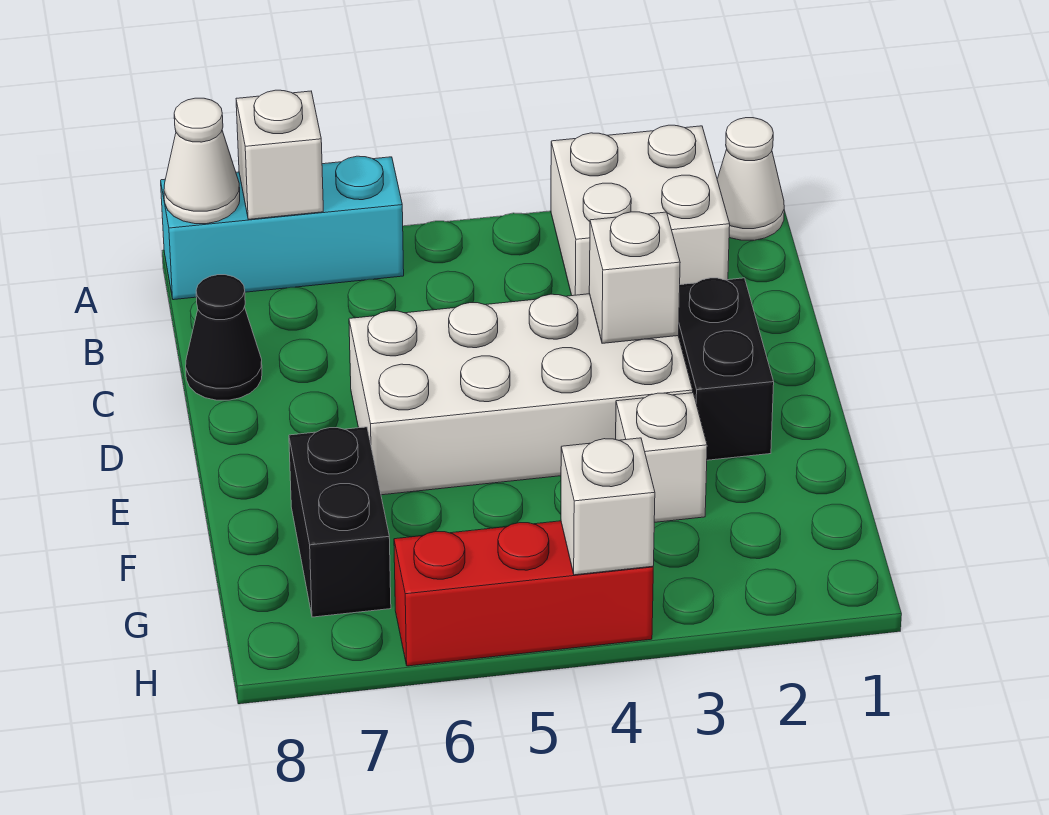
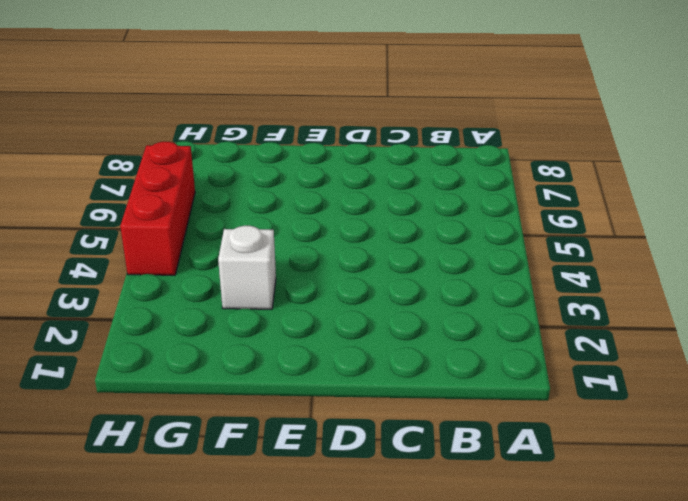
none -> white 1x1 cone [717,118,784,240]
none -> white 2x2 brick [551,125,730,296]
none -> cyan 1x3 brick [161,156,404,300]

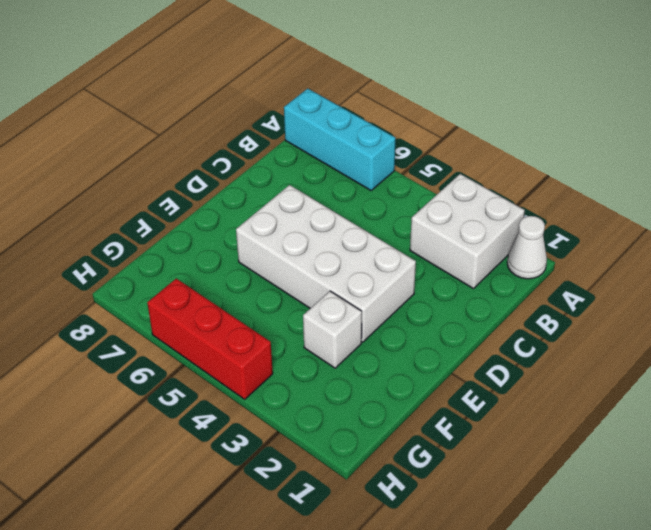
none -> black 1x1 cone [186,275,262,400]
none -> black 1x2 brick [679,278,774,460]
none -> black 1x2 brick [289,427,391,617]

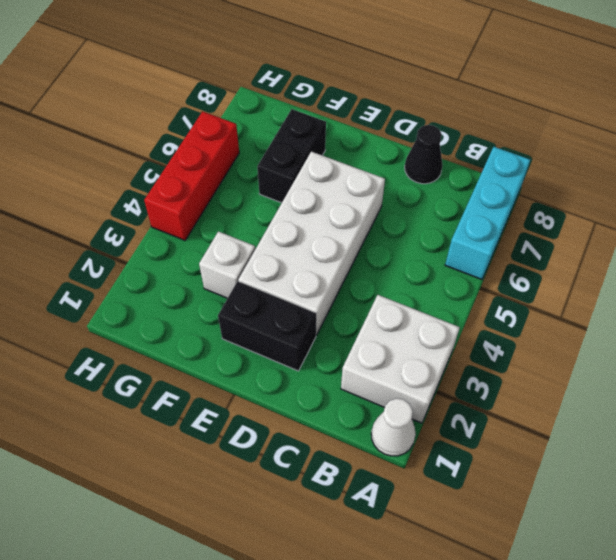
black 1x2 brick [257,109,326,203] -> black 1x2 brick turned to [289,427,391,617]
none -> white 1x1 brick [236,90,323,219]
none -> white 1x1 cone [164,98,240,224]
none -> white 1x1 brick [589,212,680,343]

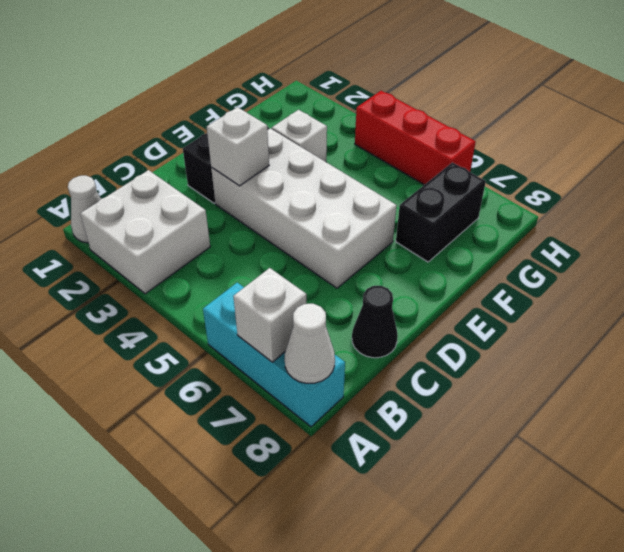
none -> white 1x1 brick [561,438,655,575]

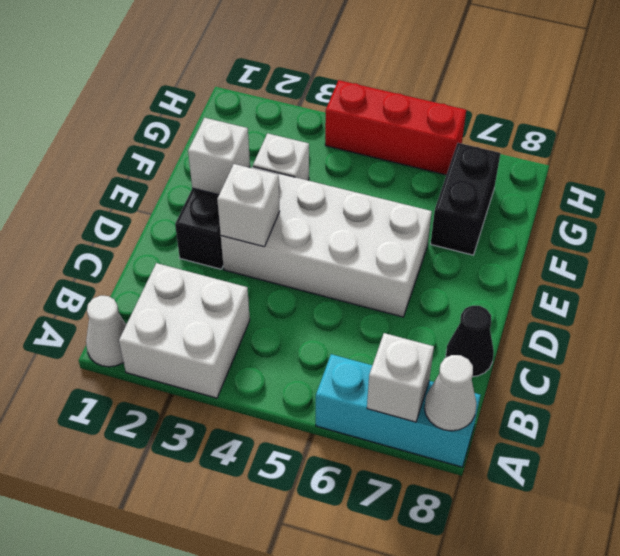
white 1x1 brick [188,118,250,195] -> white 1x1 brick moved to [561,438,655,575]

